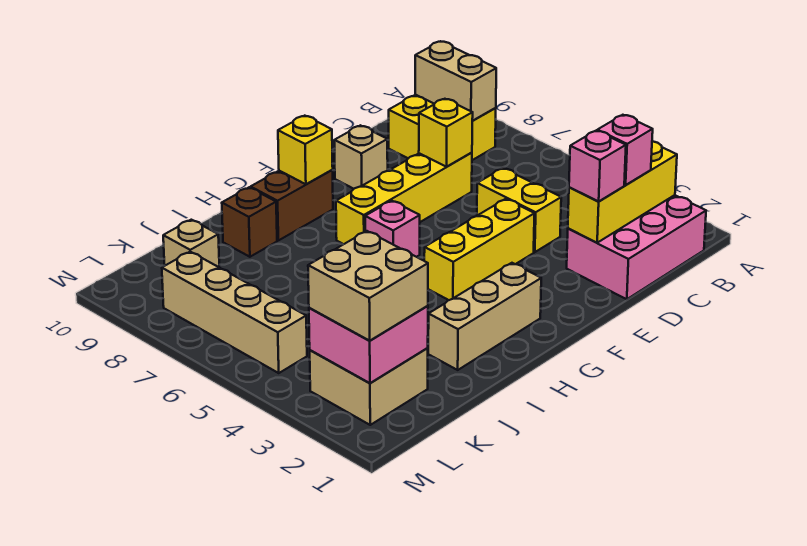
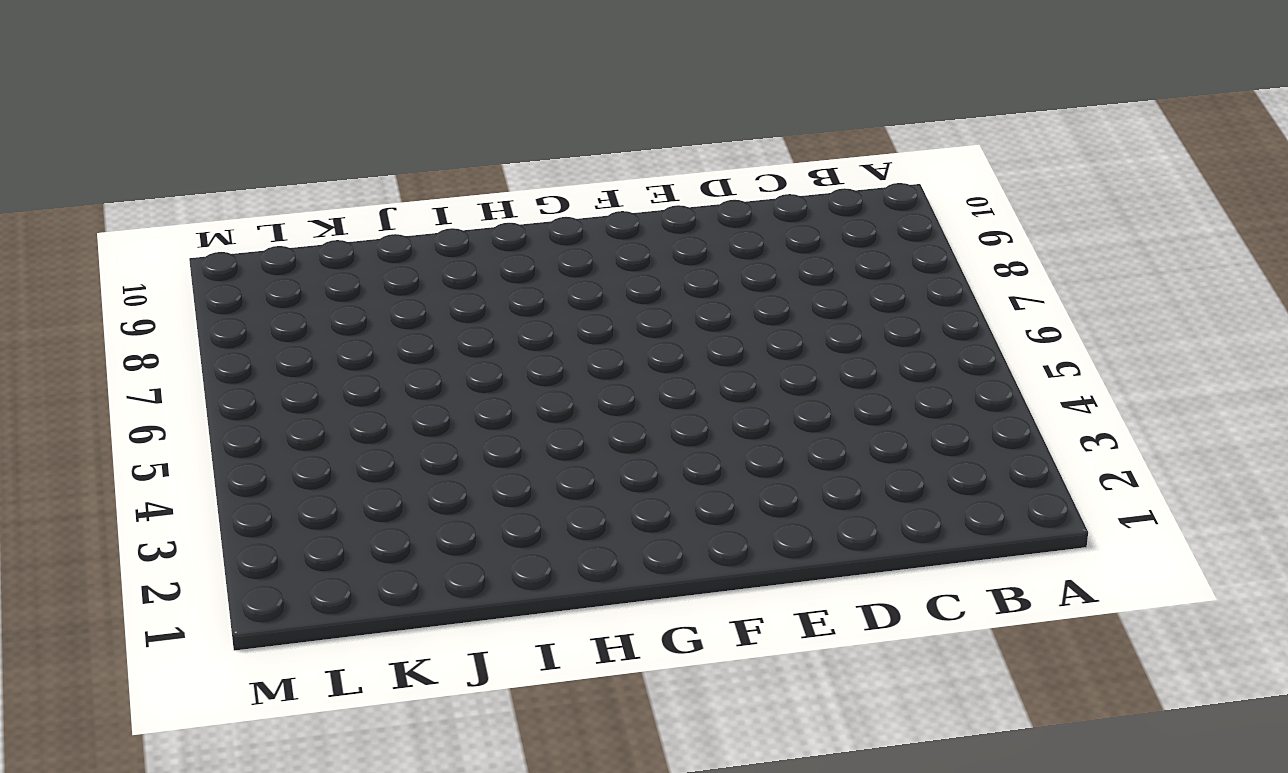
none -> pink 2x3 brick [567,195,706,299]
none -> yellow 2x2 brick [389,95,496,160]
none -> yellow 1x2 brick [477,168,561,252]

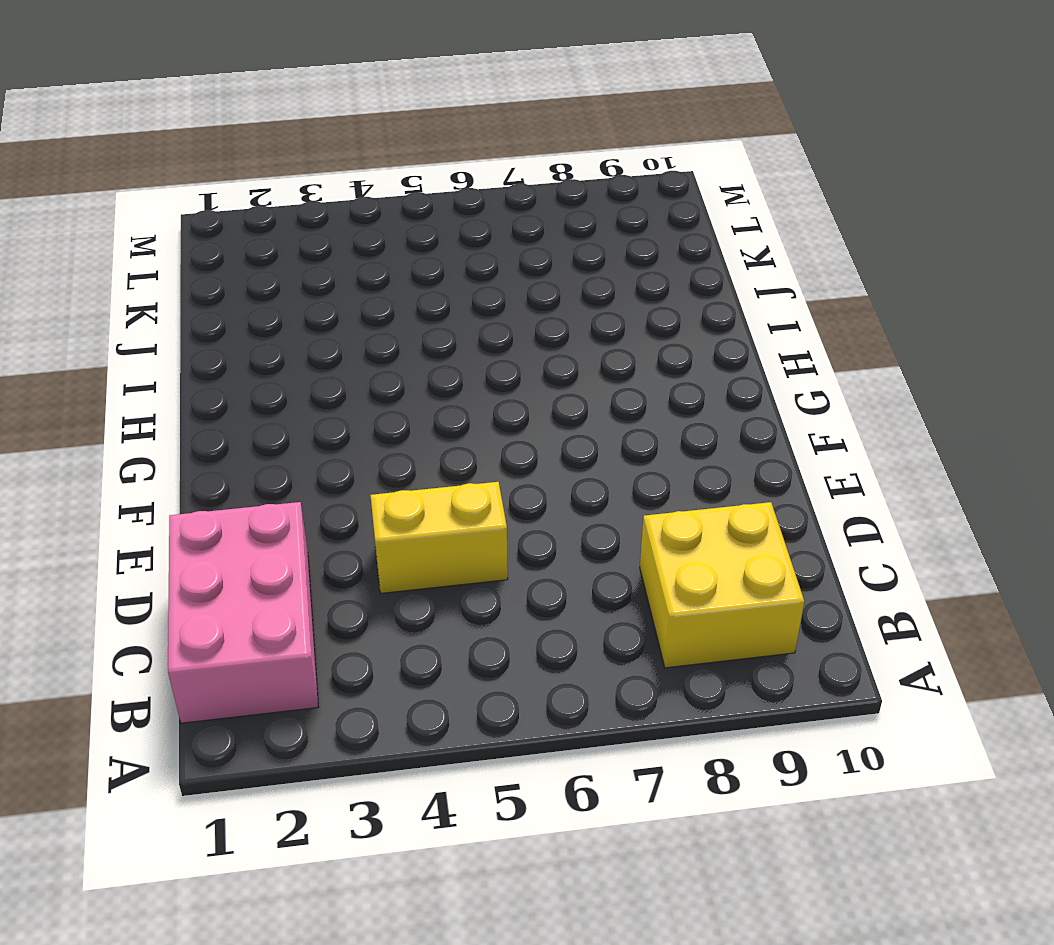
none -> yellow 1x4 brick [336,152,472,244]
none -> yellow 1x3 brick [424,199,534,300]
none -> tan 1x1 brick [334,125,388,189]

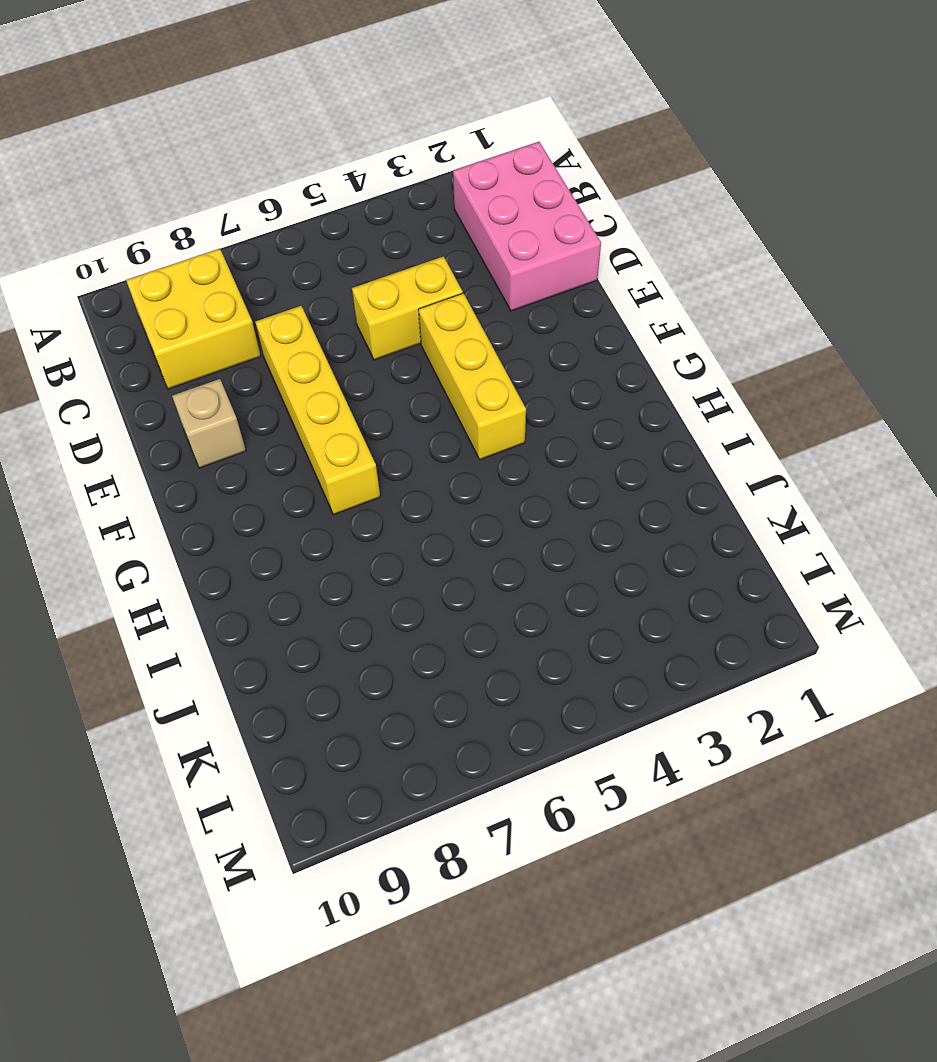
none -> tan 1x3 brick [428,263,541,370]
none -> pink 1x1 brick [365,201,420,257]
none -> brown 1x2 brick [251,170,333,240]

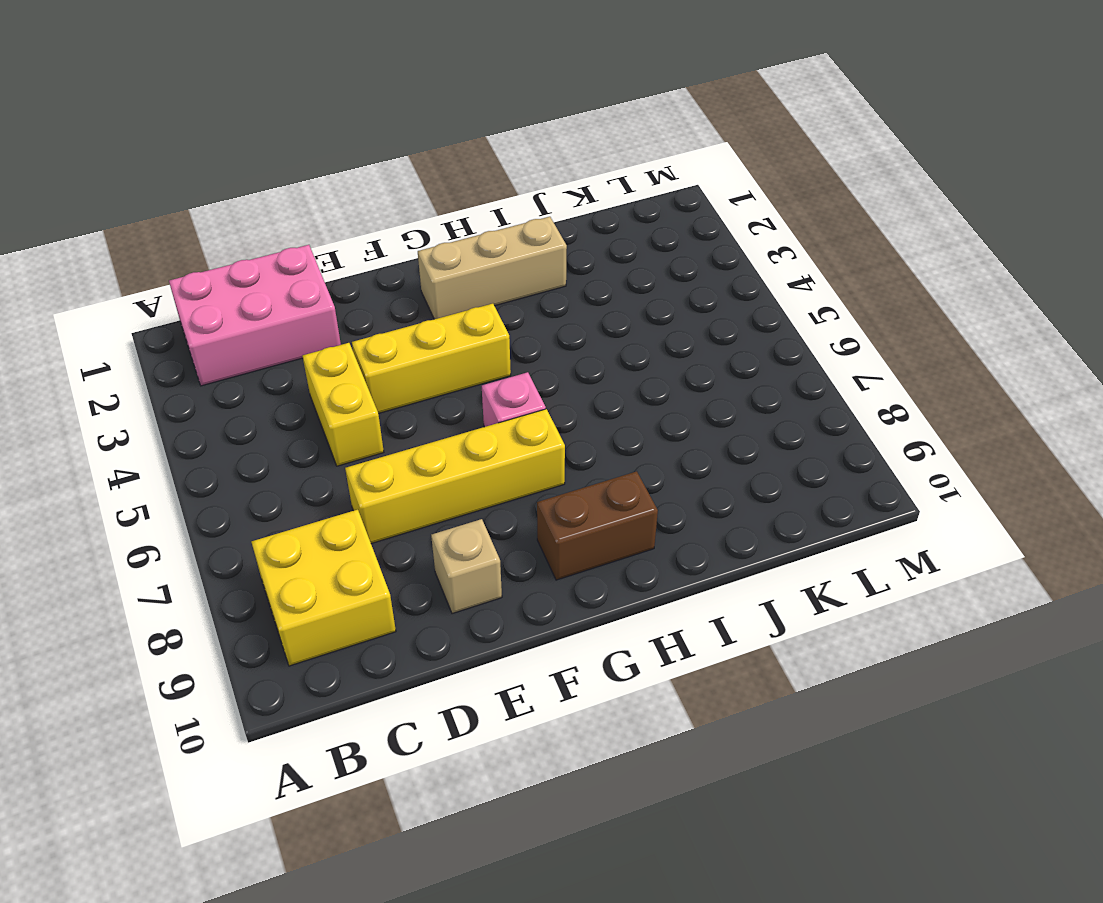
none -> brown 1x1 brick [222,187,277,257]
none -> tan 2x2 brick [310,348,428,425]
none -> tan 1x1 brick [163,220,219,267]

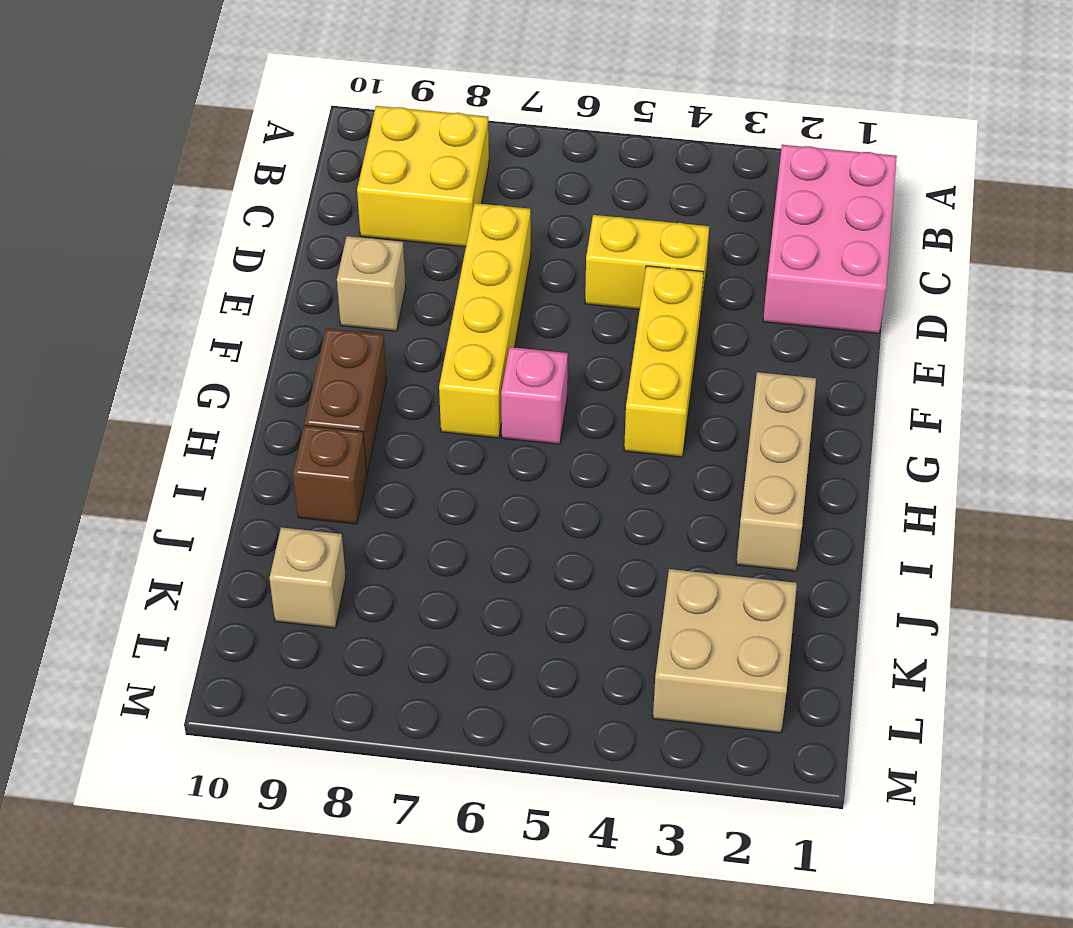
none -> tan 1x4 brick [162,252,307,373]
none -> yellow 1x3 brick [568,141,677,243]
none -> tan 1x2 brick [415,41,496,121]

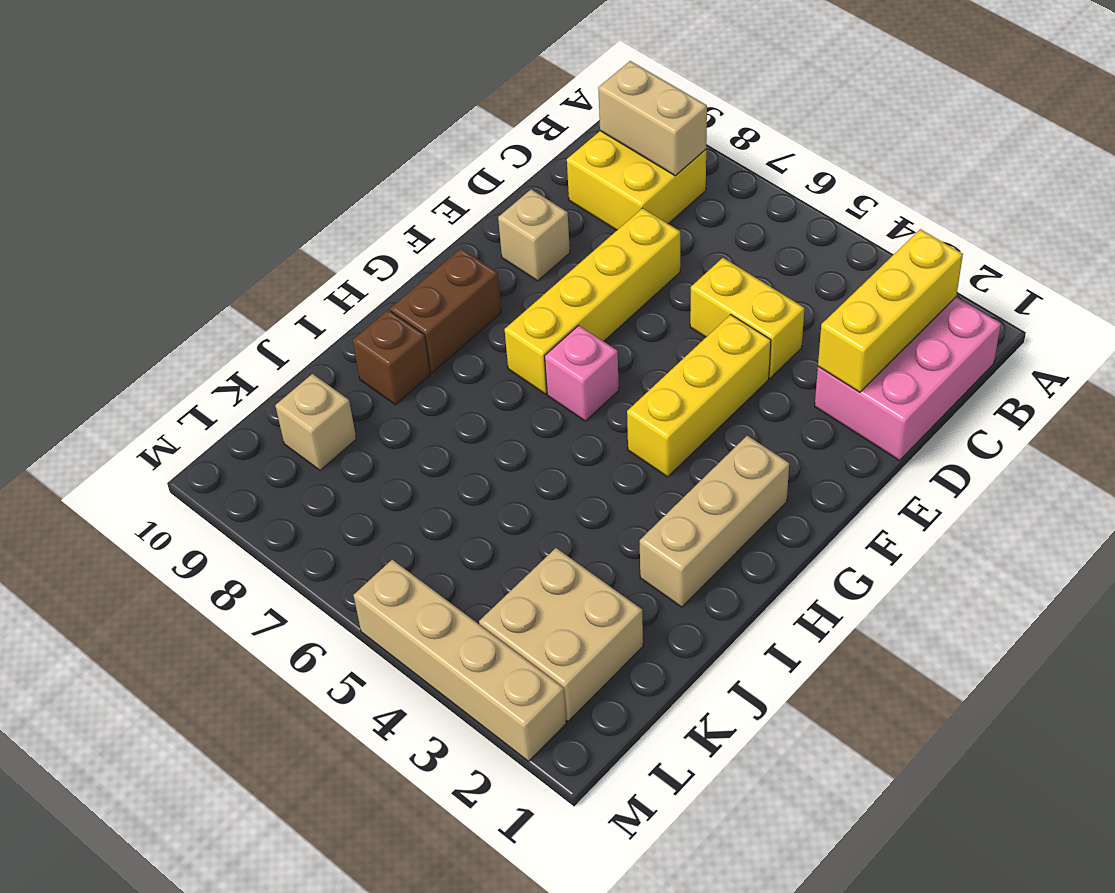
tan 1x4 brick [353,560,566,761] -> tan 1x4 brick moved to [162,252,307,373]
none -> yellow 1x1 brick [419,99,473,167]
none -> yellow 1x1 brick [278,116,333,184]
none -> pink 2x2 brick [309,306,428,383]

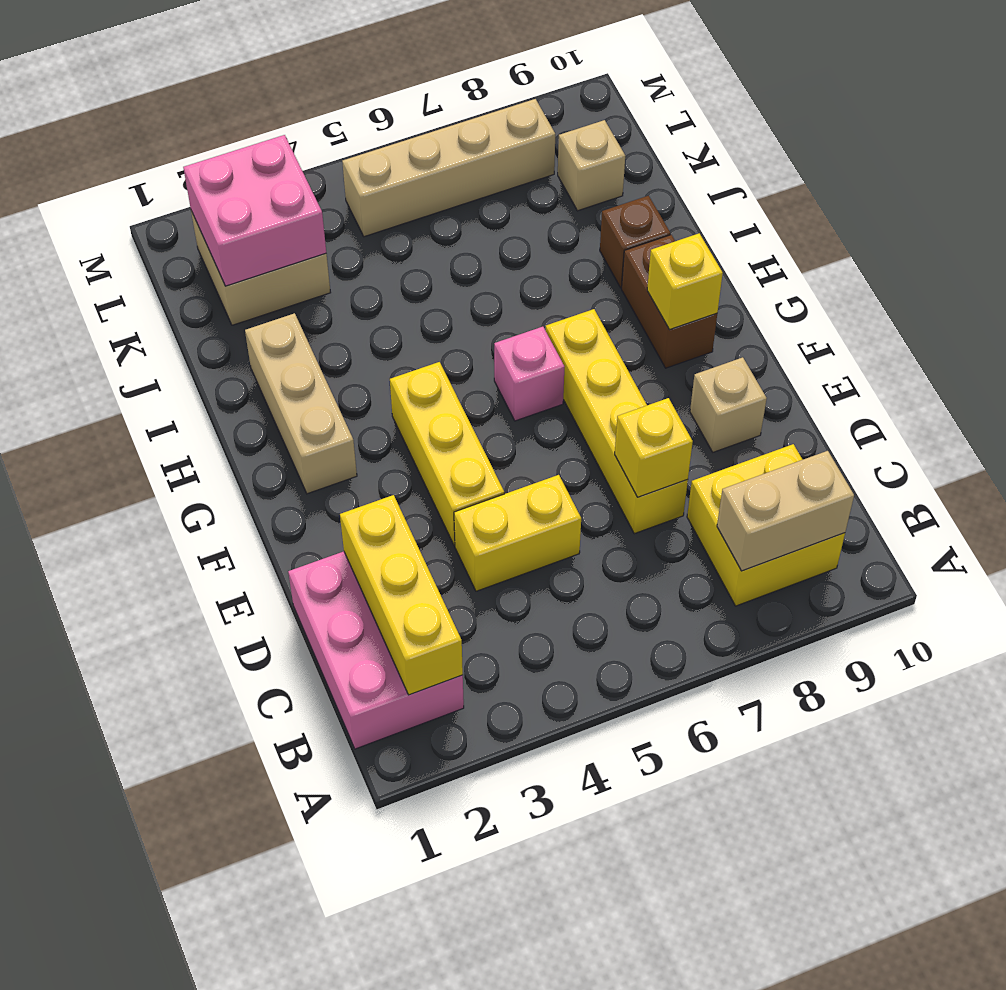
none -> pink 1x1 brick [597,115,653,185]
none -> pink 1x1 brick [569,131,626,201]
none -> tan 2x2 brick [308,231,428,341]

